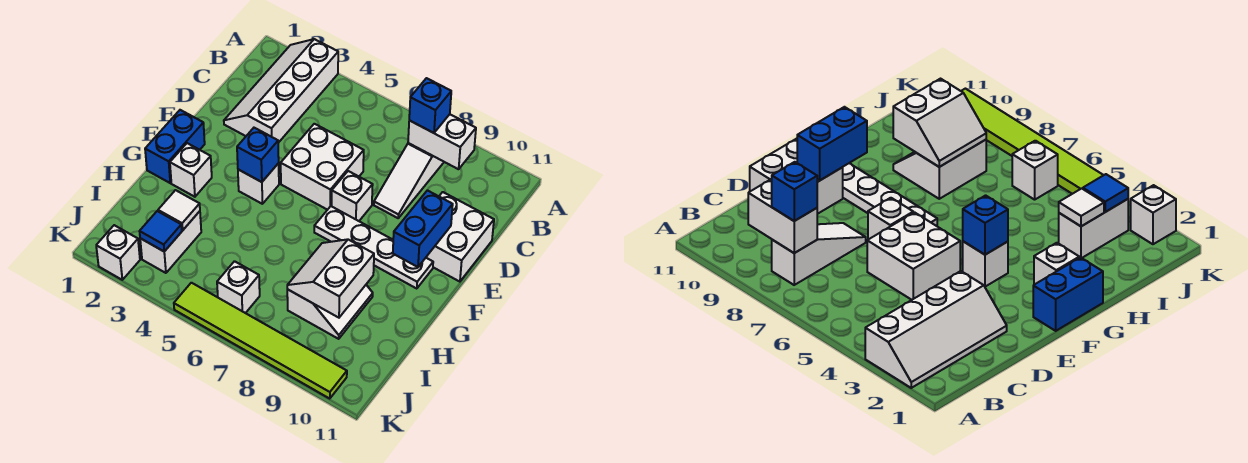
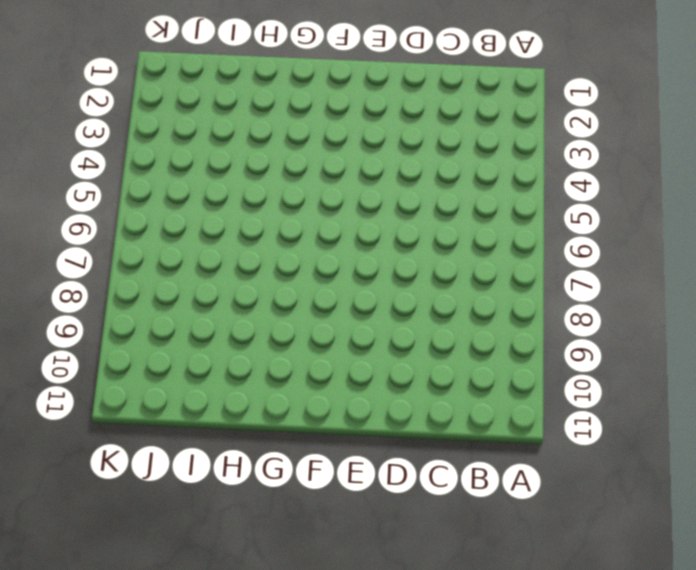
none -> white 2x4 slope [224,39,338,143]
none -> white 1x3 slope [374,143,444,218]
none -> white 2x2 brick [281,124,364,210]

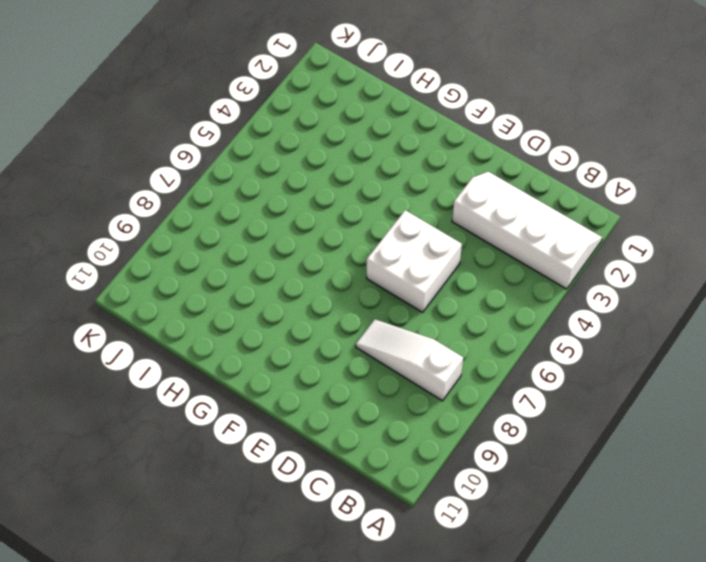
none -> white 2x2 brick [426,192,494,282]
none -> white 1x1 brick [332,171,373,221]
none -> blue 1x2 brick [145,110,205,183]

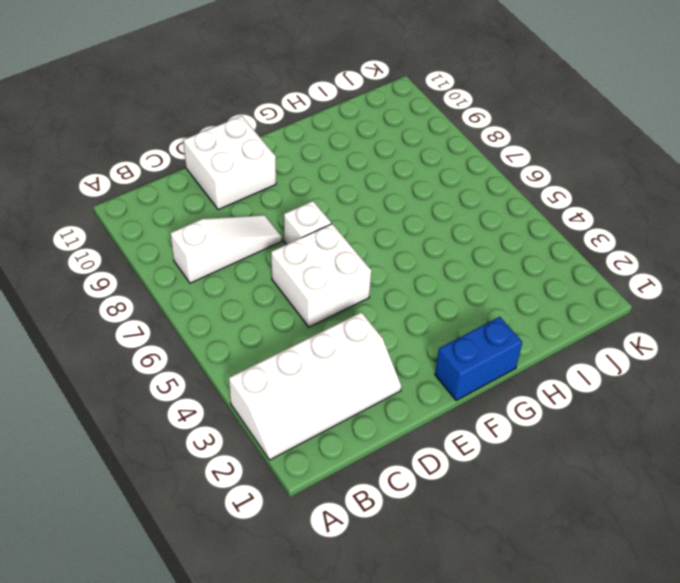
none -> white 1x1 brick [238,163,279,204]
none -> white 1x4 plate [314,206,433,289]
none -> white 1x1 brick [170,143,212,197]

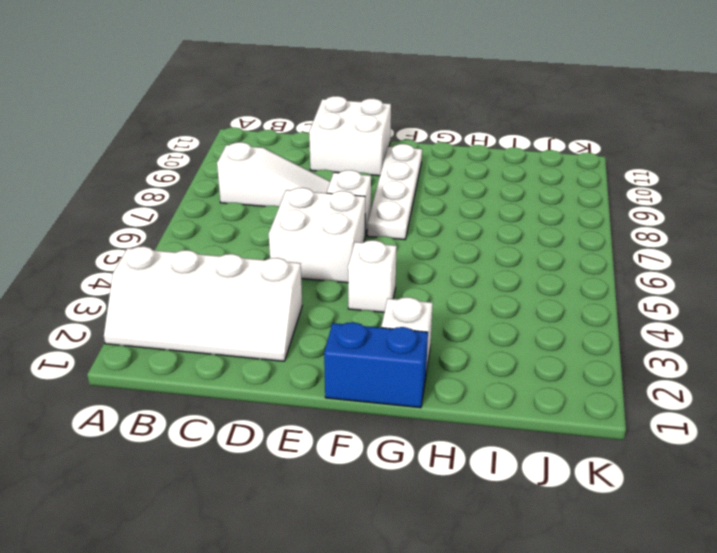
none -> white 2x2 slope [287,285,373,339]
none -> white 1x2 brick [140,211,201,273]
none -> white 1x1 brick [217,261,260,313]

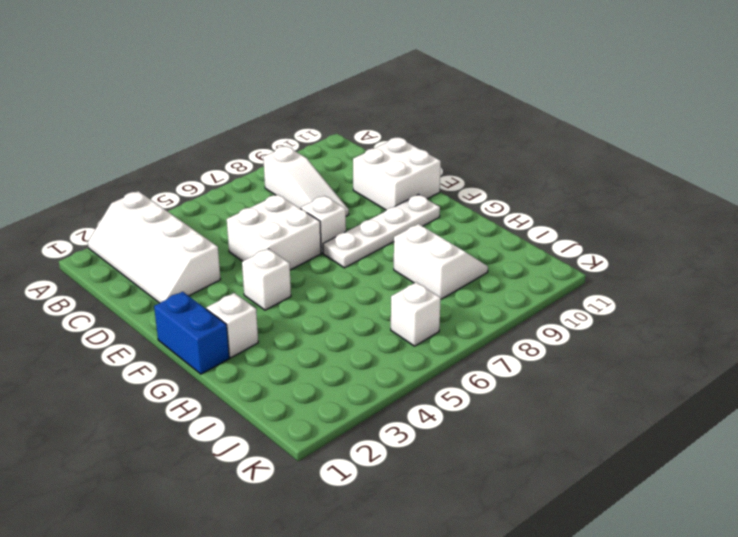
none -> white 1x2 brick [140,211,201,273]
none -> white 1x1 brick [96,225,140,280]
none -> lime 1x6 tile [174,283,347,398]

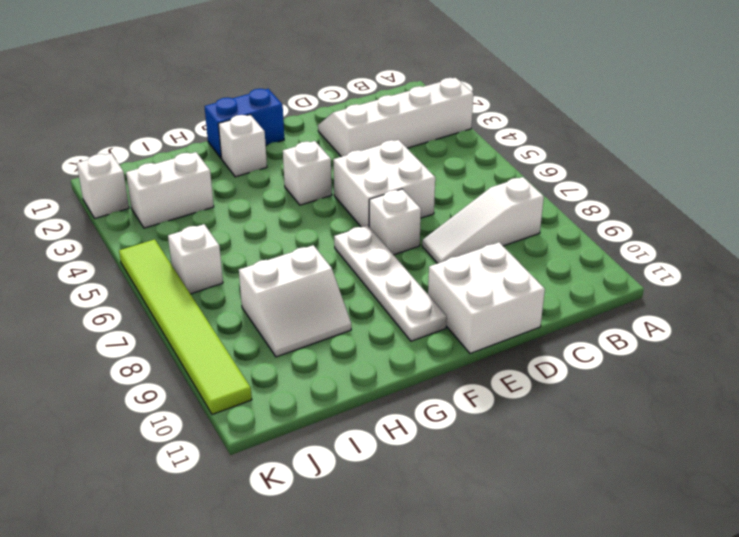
none -> white 1x2 brick [408,114,476,169]
none -> blue 1x2 brick [393,190,453,267]
none -> blue 1x1 brick [237,128,279,182]

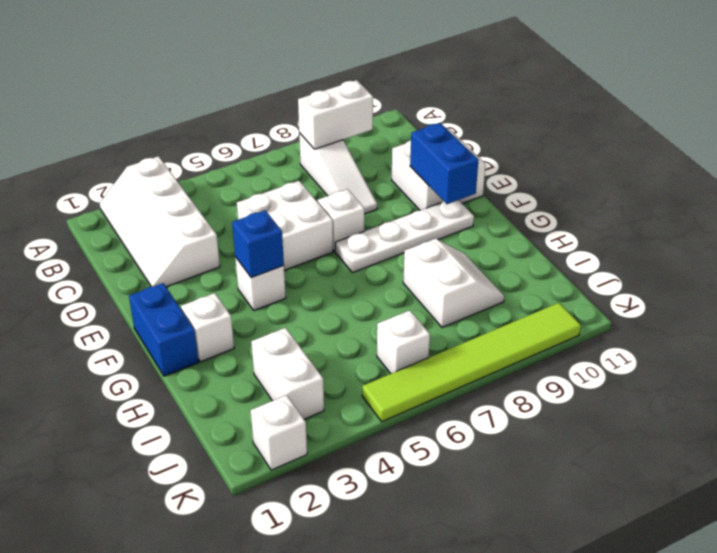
none -> white 2x2 slope [287,239,374,318]
none -> white 1x1 tile [158,190,200,230]
none -> blue 1x1 tile [139,211,182,251]

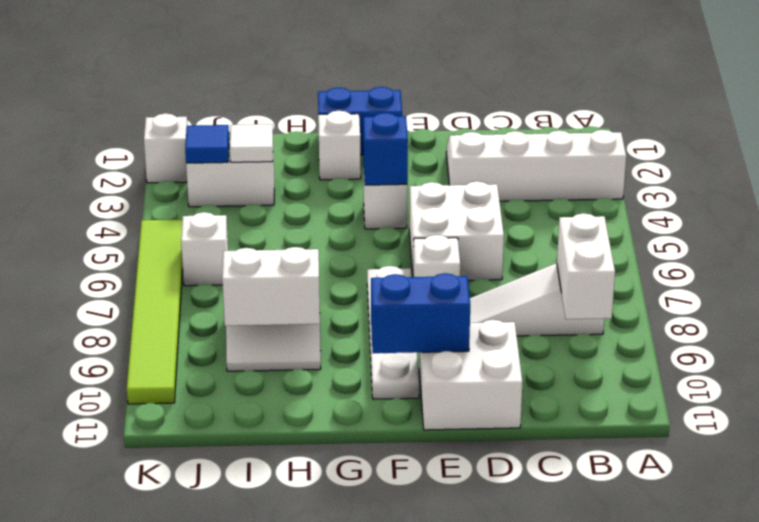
none -> blue 1x1 brick [409,78,451,133]

